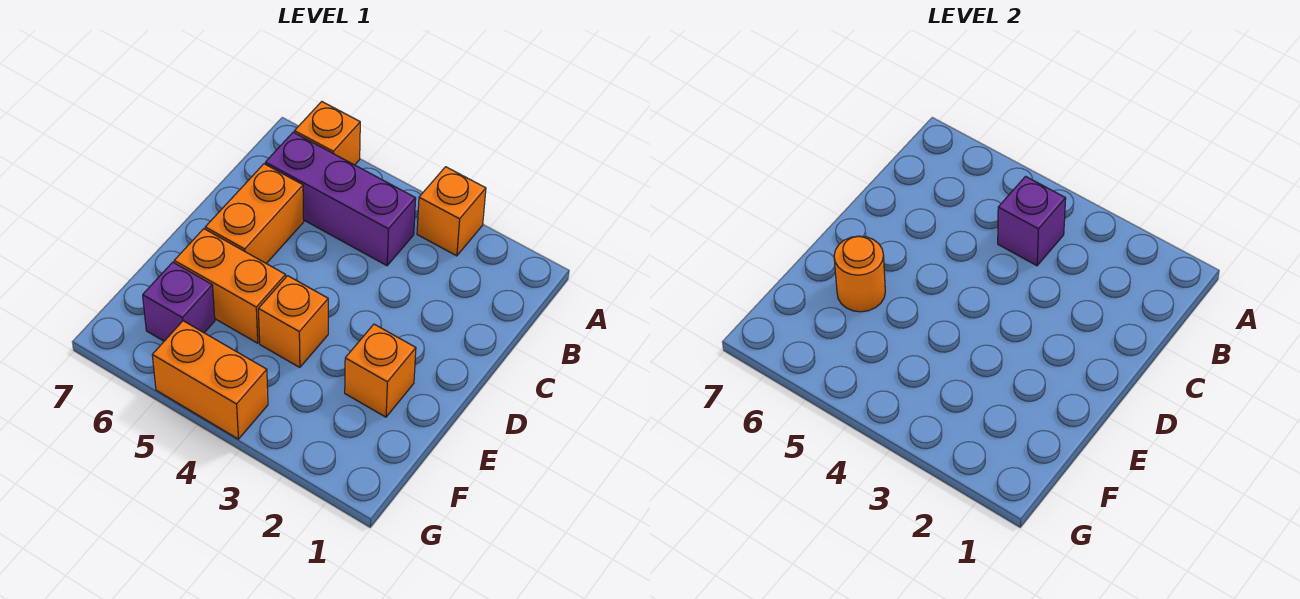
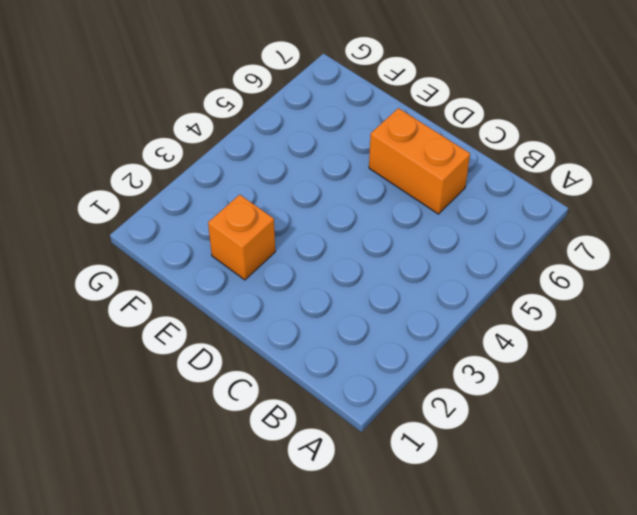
none -> orange 1x1 brick [417,167,486,256]
none -> orange 1x1 brick [294,102,360,165]

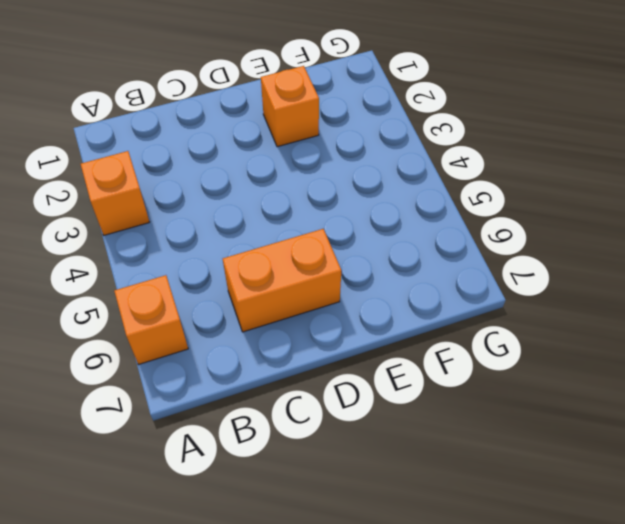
none -> purple 1x3 brick [265,132,416,266]
none -> orange 1x1 brick [258,276,328,367]

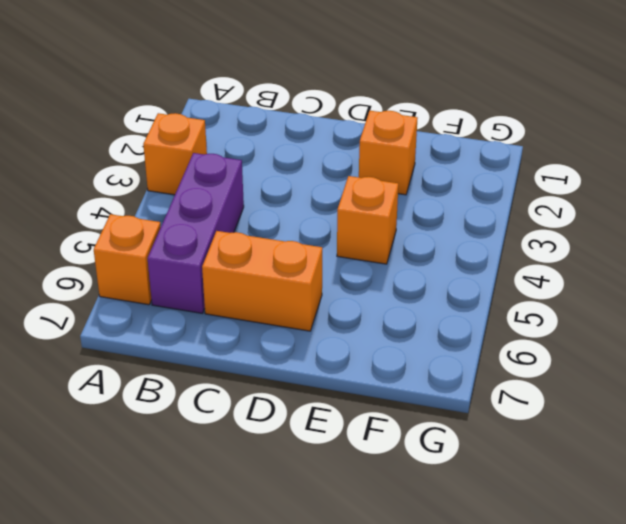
none -> orange 1x2 brick [174,229,286,343]
none -> purple 1x1 brick [143,262,215,341]

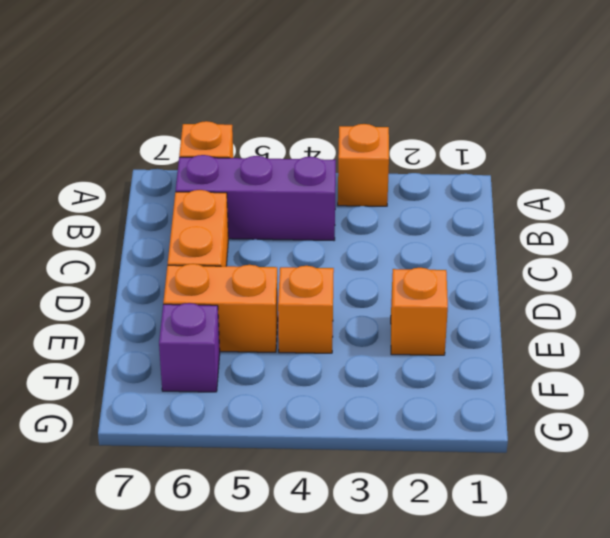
none -> orange 1x2 brick [152,321,268,439]
none -> purple 1x1 brick [998,176,1066,266]

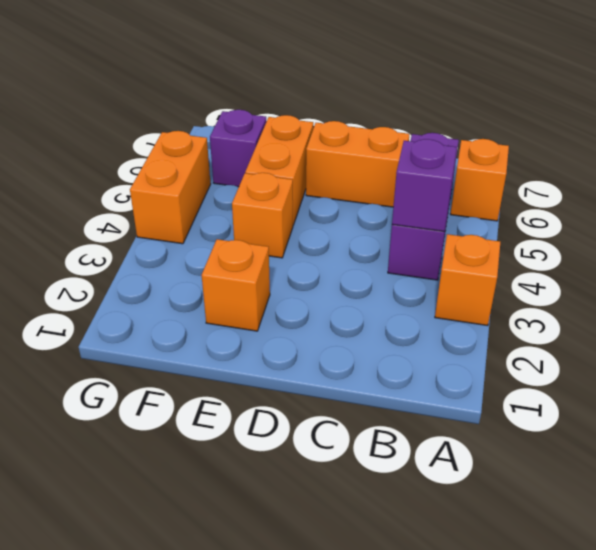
none -> orange 1x1 round brick [834,236,885,312]

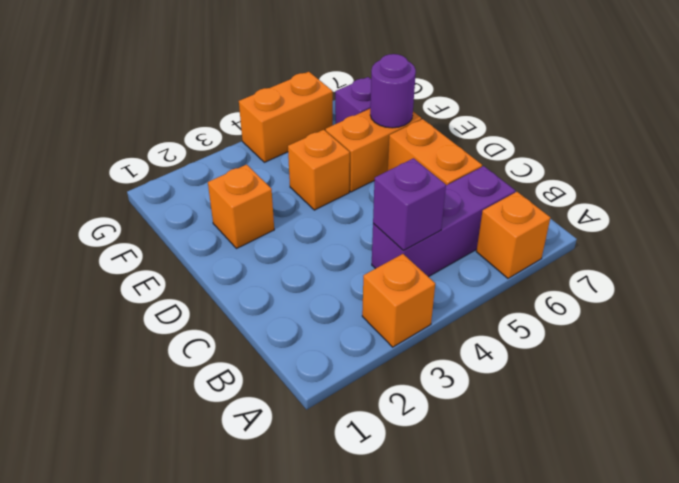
purple 1x1 round brick [370,54,416,128] -> orange 1x1 round brick [834,236,885,312]

